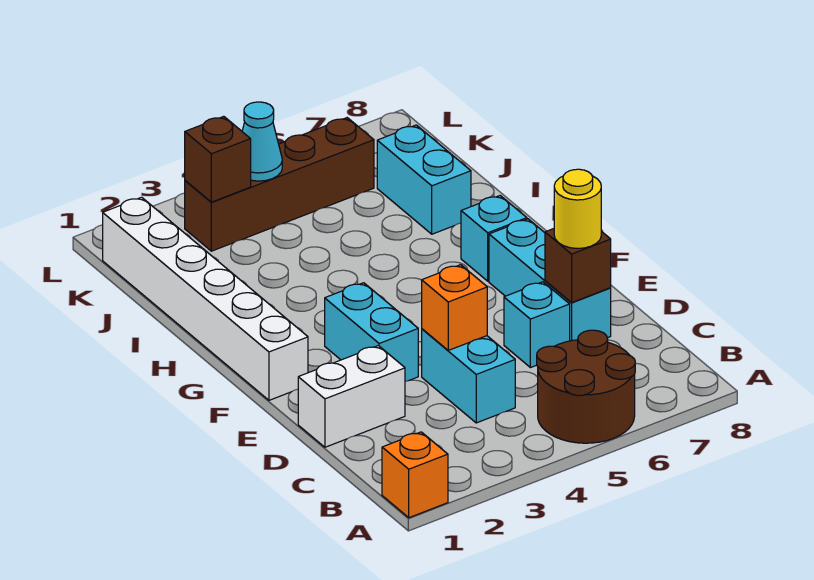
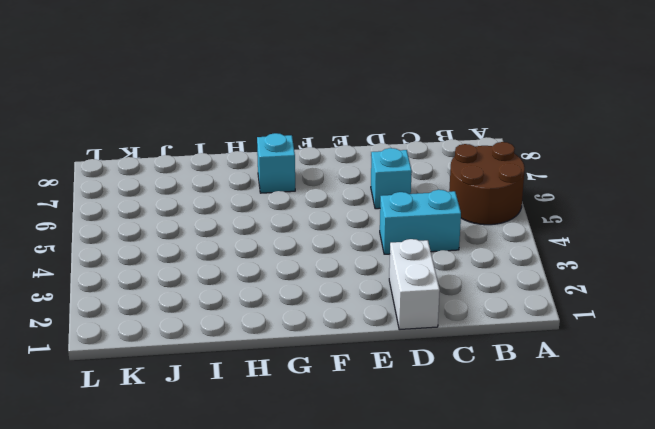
none -> orange 1x1 brick [382,432,448,518]
none -> cyan 1x3 brick [489,219,611,341]
none -> cyan 1x2 brick [325,283,418,381]

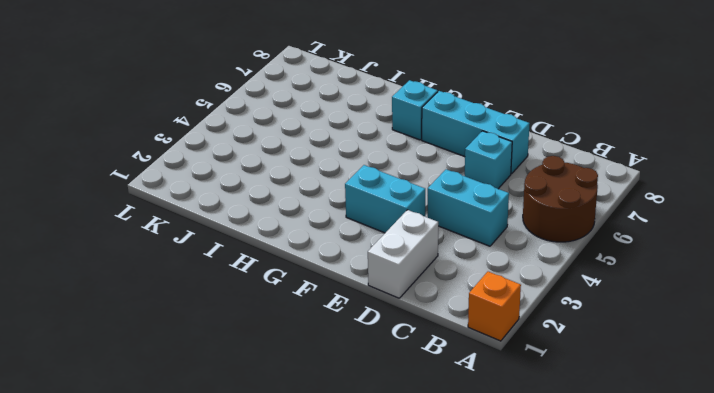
none -> white 1x6 brick [103,197,308,400]
none -> cyan 1x2 brick [377,125,471,234]
none -> brown 1x4 brick [185,118,374,251]

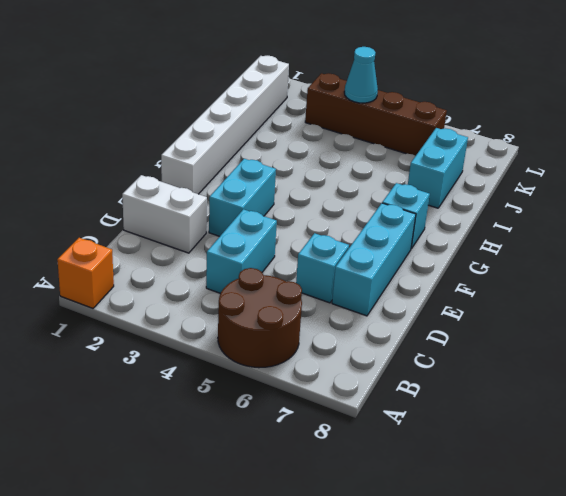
none -> orange 1x1 brick [422,265,487,350]
none -> brown 1x1 brick [545,229,611,302]
none -> brown 1x1 brick [185,116,251,202]

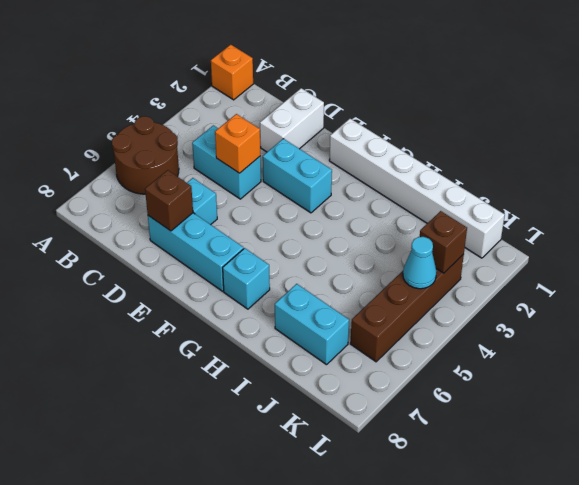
none -> yellow 1x1 round brick [554,169,601,248]

